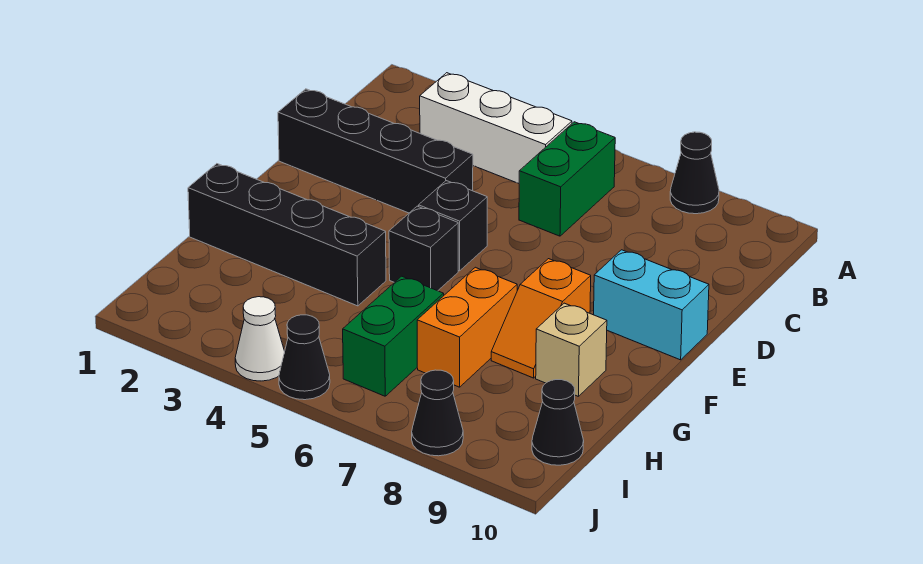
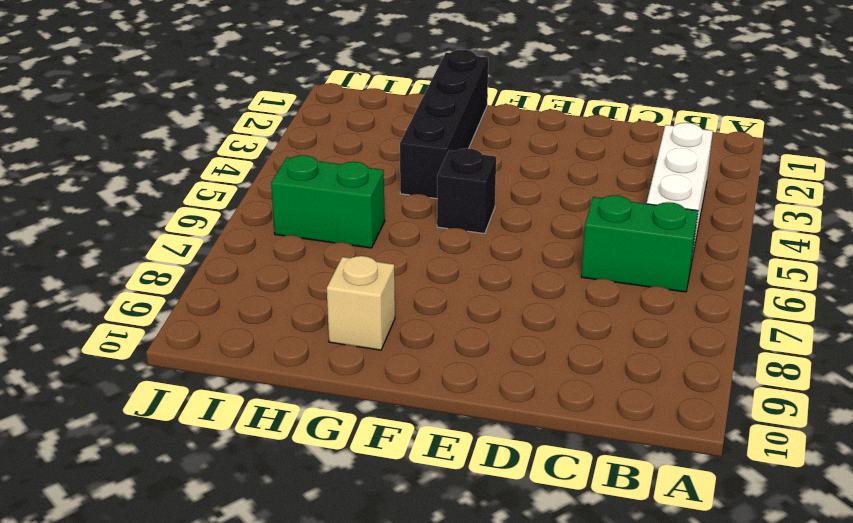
none -> black 1x1 cone [670,132,719,214]
none -> black 1x4 brick [278,89,473,213]
none -> black 1x1 brick [419,181,487,271]

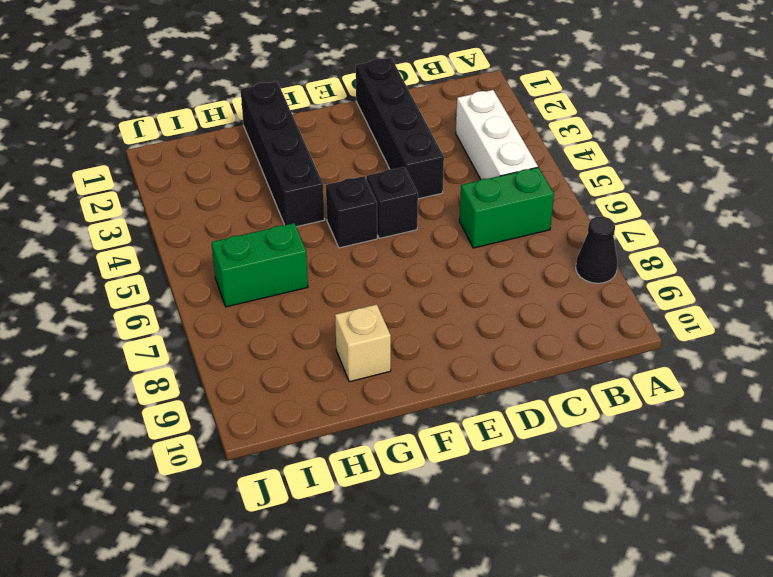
none -> cyan 1x2 brick [594,250,709,360]
none -> orange 1x2 slope [491,259,591,378]
none -> orange 1x2 brick [417,267,517,387]

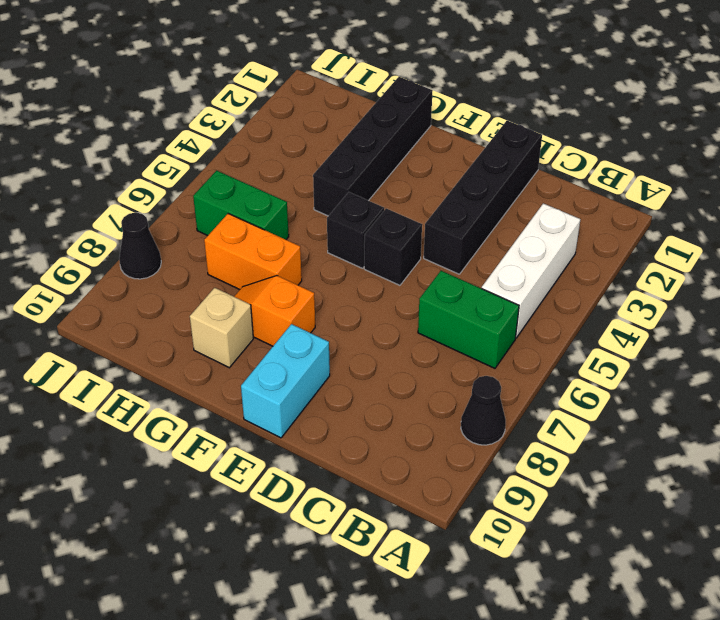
none -> black 1x1 cone [532,380,584,465]
none -> white 1x1 cone [235,297,285,381]
none -> black 1x1 cone [279,315,330,400]

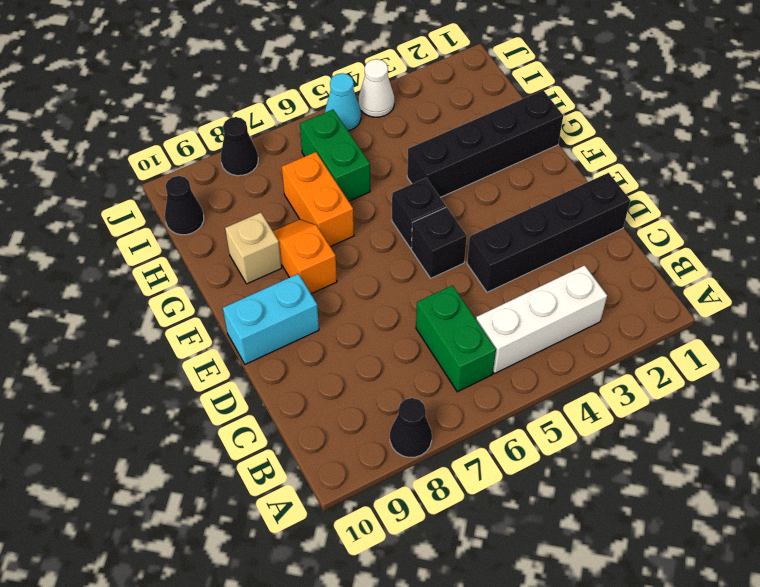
cyan 1x1 cone [325,73,361,131] -> black 1x1 cone [279,315,330,400]

